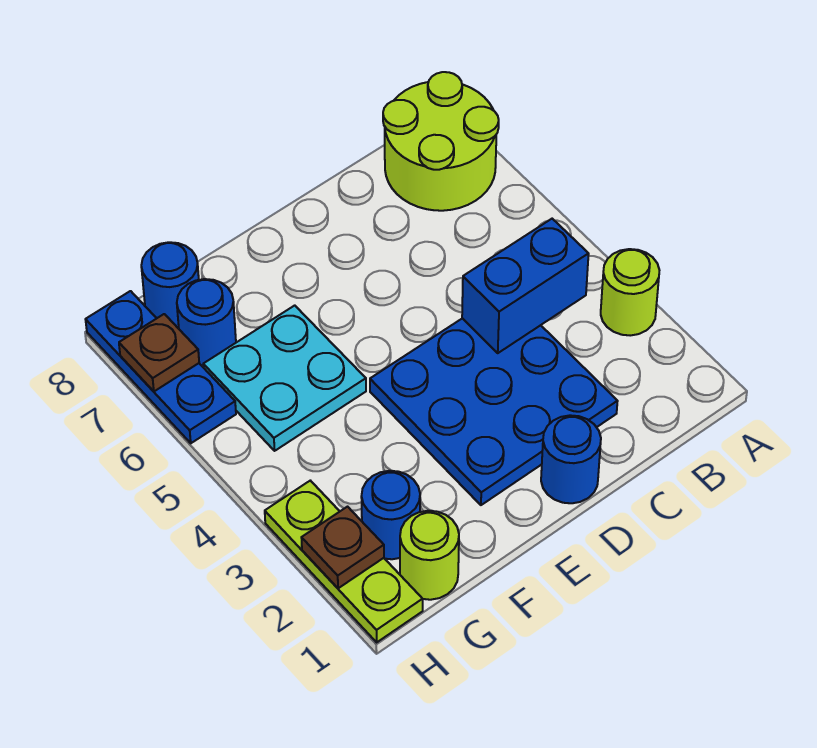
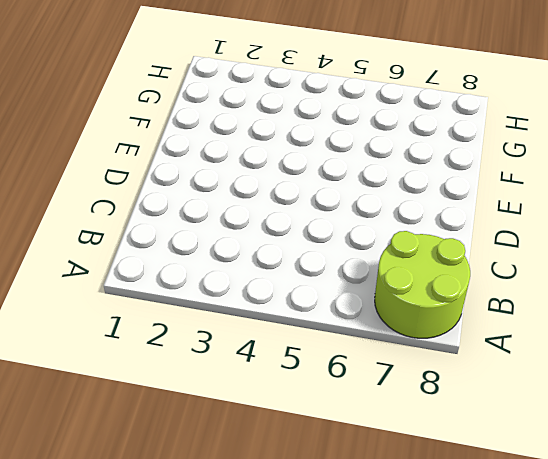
none -> lime 1x1 round brick [601,249,659,336]
none -> blue 3x3 plate [370,318,618,505]
none -> blue 1x1 round brick [541,415,601,503]

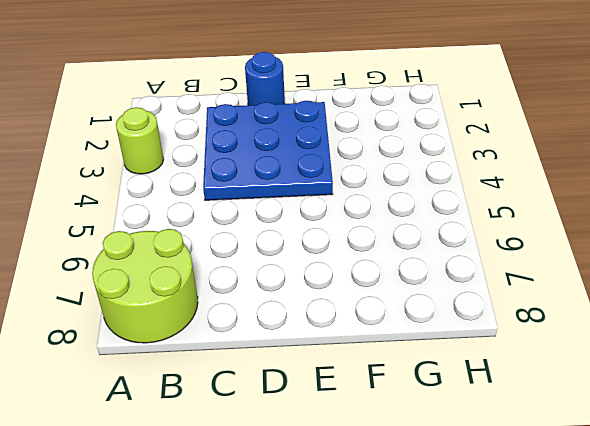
none -> cyan 2x2 plate [203,305,366,451]
none -> lime 1x1 round brick [400,511,459,600]
none -> blue 1x1 round brick [361,471,420,559]

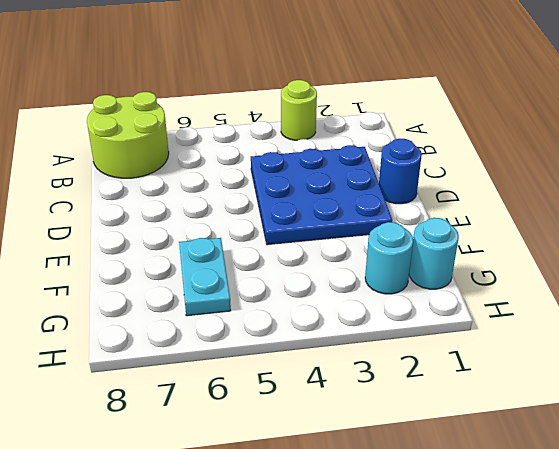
cyan 1x2 plate [179,238,231,316] -> cyan 2x2 plate [203,305,366,451]
cyan 1x1 round brick [409,218,459,289] -> lime 1x1 round brick [400,511,459,600]
cyan 1x1 round brick [365,222,413,294] -> blue 1x1 round brick [361,471,420,559]
none -> blue 1x1 round brick [177,279,236,365]
none -> blue 1x1 round brick [141,242,199,328]
none -> lime 1x3 plate [265,481,423,642]

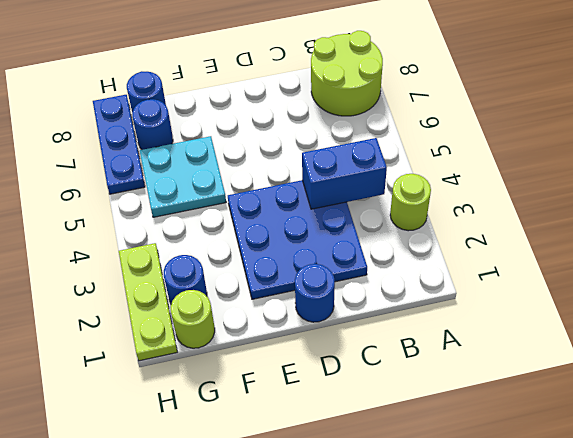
none -> brown 1x1 plate [301,507,384,588]
none -> brown 1x1 plate [119,314,199,391]

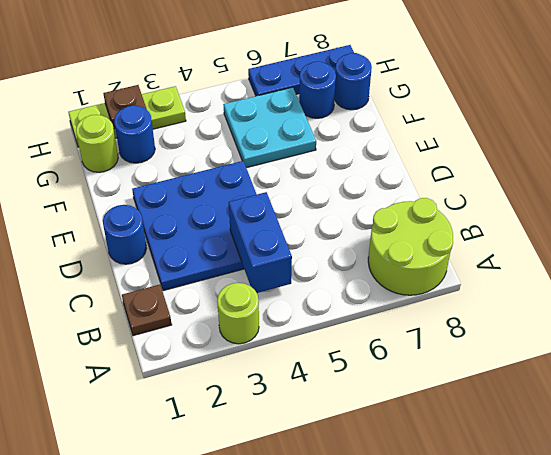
brown 1x1 plate [122,285,172,336] -> brown 1x1 plate moved to [119,314,199,391]

